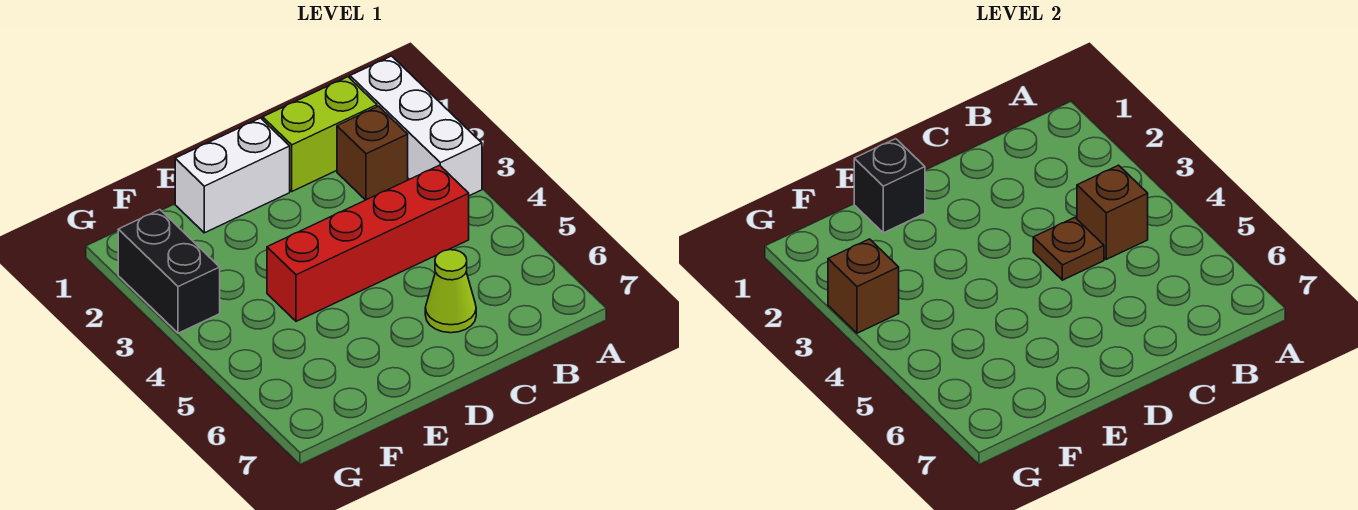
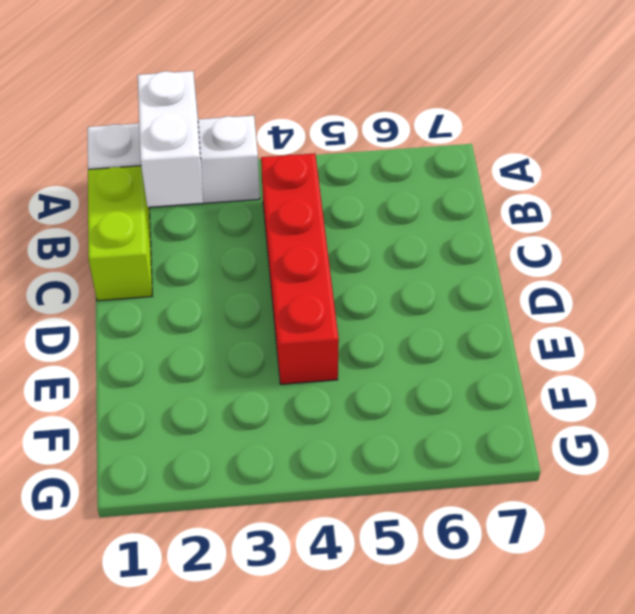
white 1x2 brick [138,71,203,207] -> white 1x2 brick moved to [175,118,290,233]
none -> brown 1x1 brick [337,106,408,200]
none -> lime 1x1 cone [425,250,476,333]

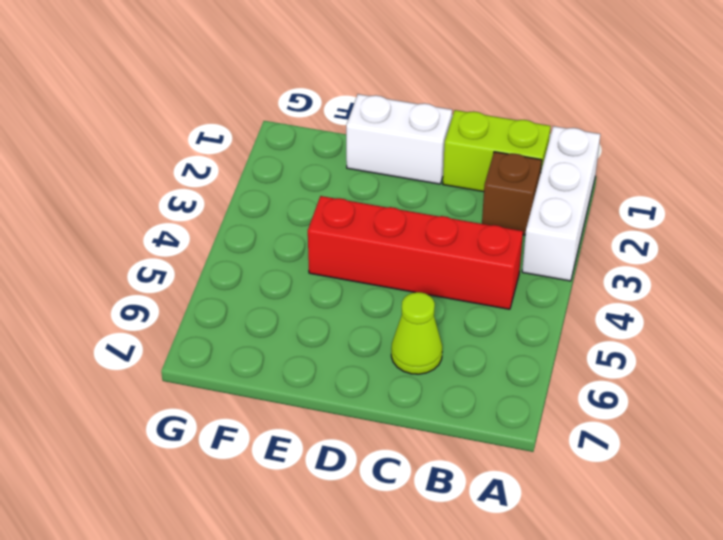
none -> black 1x2 brick [118,210,220,333]
none -> brown 1x1 brick [1077,165,1148,259]

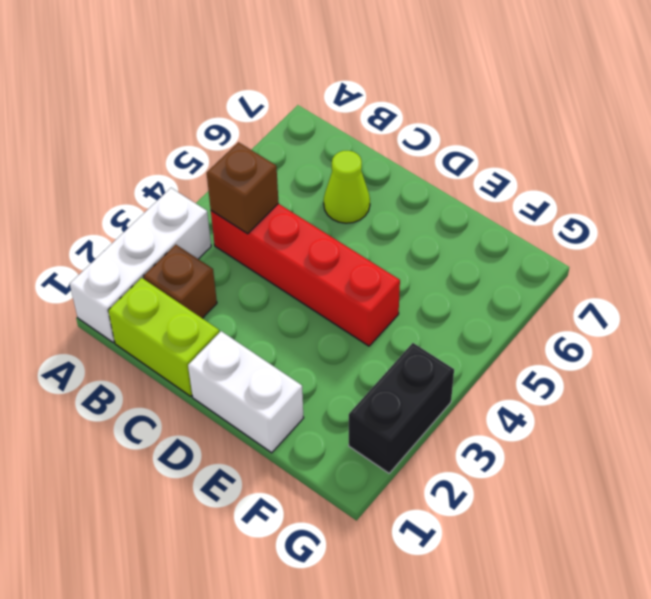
none -> brown 1x1 plate [1033,218,1104,280]
none -> black 1x1 brick [854,139,925,233]

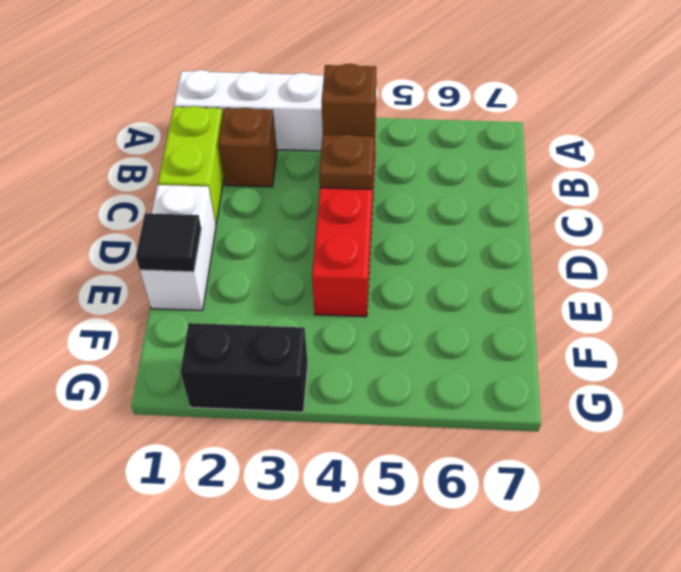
black 1x1 tile [136,213,201,272] -> black 1x1 brick [854,139,925,233]
none -> lime 1x1 cone [425,250,476,333]
none -> brown 1x1 brick [828,239,899,333]

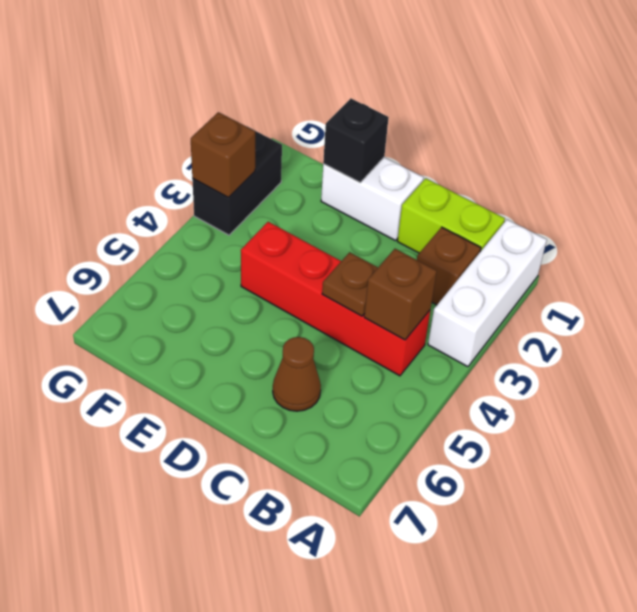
brown 1x1 cone [273,337,321,411] -> lime 1x1 cone [425,250,476,333]

